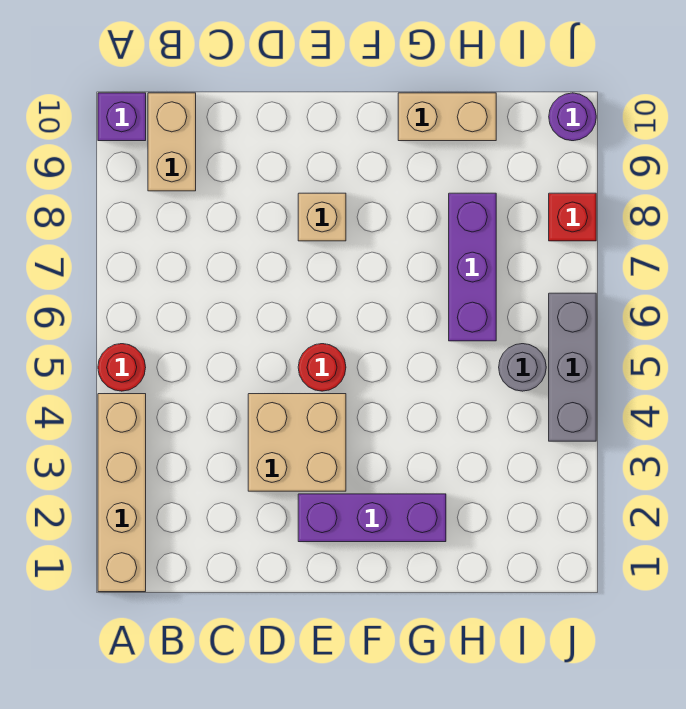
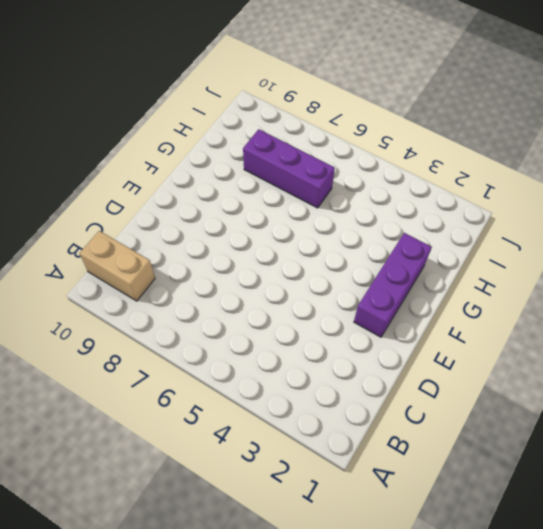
none -> tan 1x4 brick [98,394,146,592]
none -> red 1x1 round brick [98,344,146,391]
none -> purple 1x1 brick [98,93,146,141]

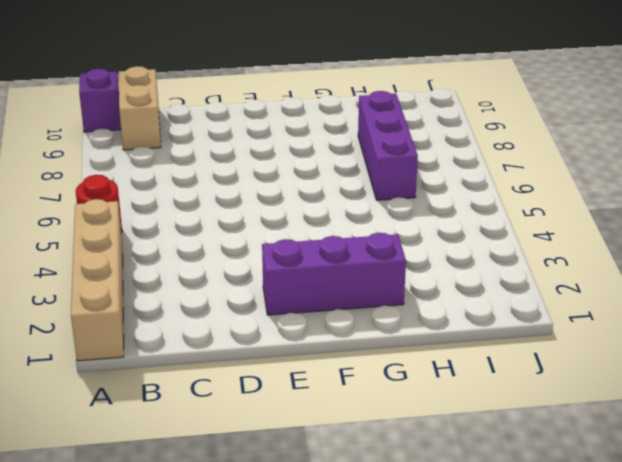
none -> tan 2x2 brick [248,394,346,491]
none -> red 1x1 round brick [298,344,346,391]
none -> tan 1x1 brick [298,193,346,241]

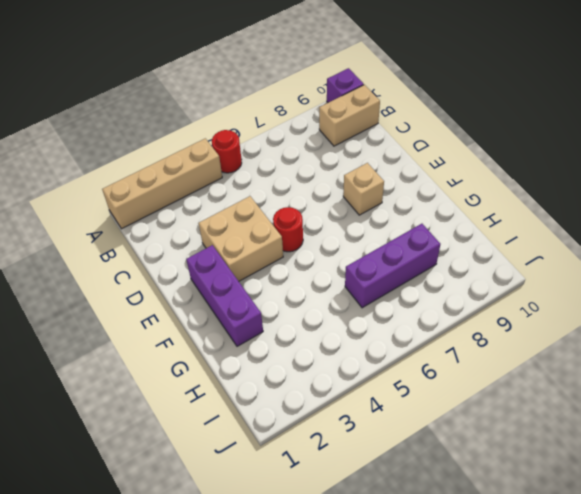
none -> tan 1x2 brick [398,93,496,141]
none -> grey 1x1 round brick [499,344,546,391]
none -> grey 1x3 brick [549,293,596,441]

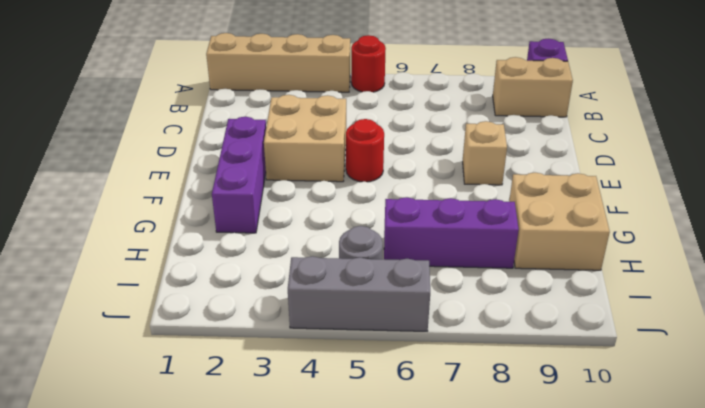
tan 2x2 brick [509,173,610,270] -> tan 1x2 brick [398,93,496,141]
none -> red 1x1 brick [549,193,596,241]
none -> purple 1x1 round brick [549,93,596,141]

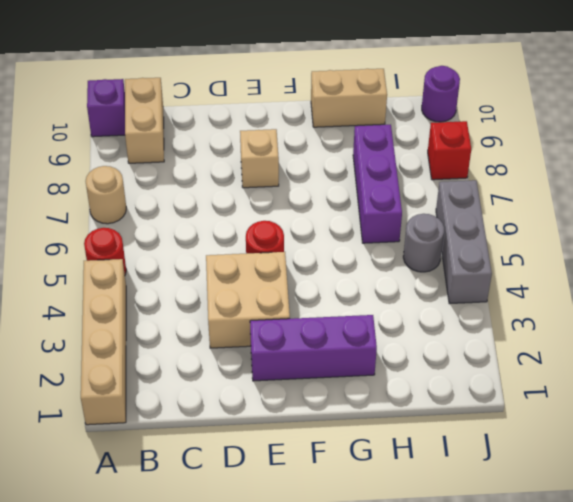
tan 1x1 round brick [86,166,126,224] -> none

